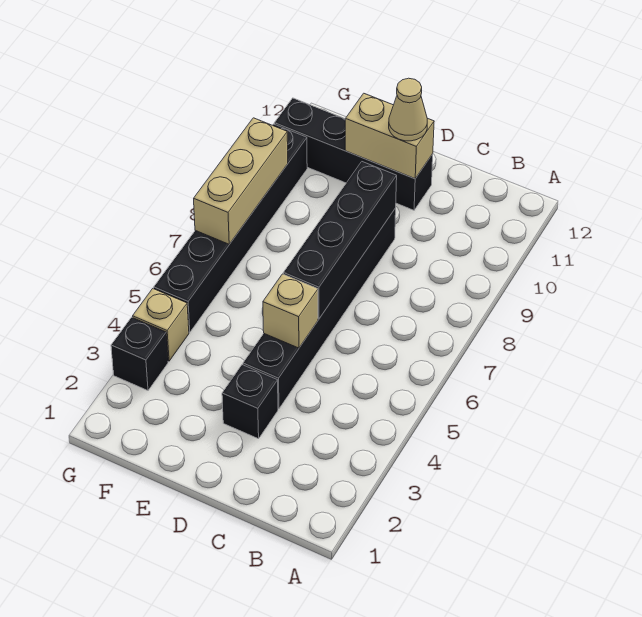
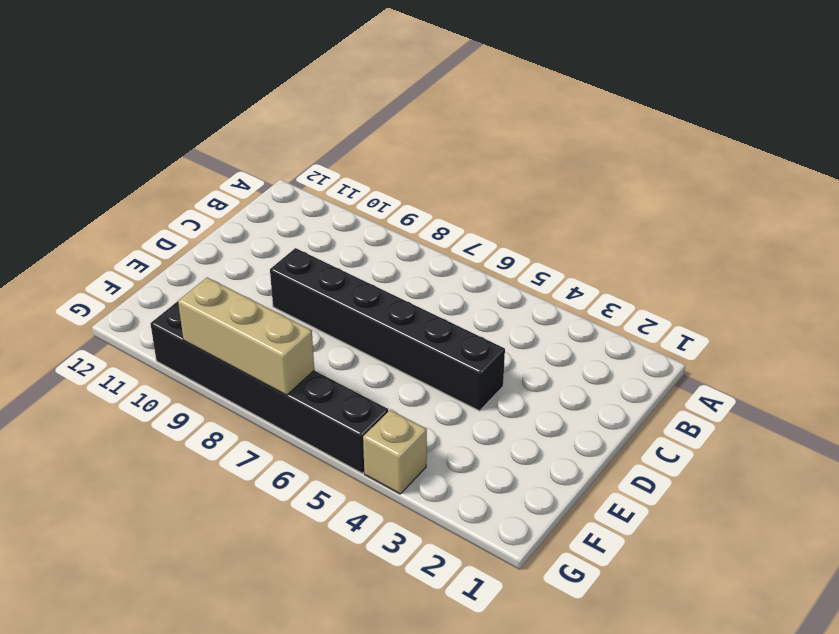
none -> black 1x1 brick [222,365,278,439]
none -> black 1x4 brick [274,98,433,210]

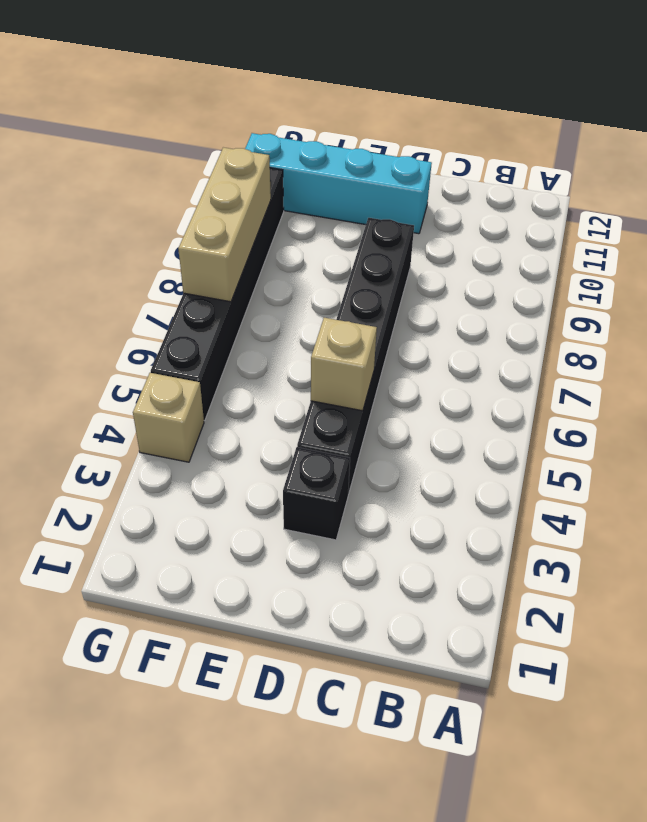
cyan 1x4 brick [245,133,432,234] -> black 1x4 brick [274,98,433,210]
none -> black 1x1 brick [111,317,168,390]
none -> black 1x4 brick [283,162,397,319]

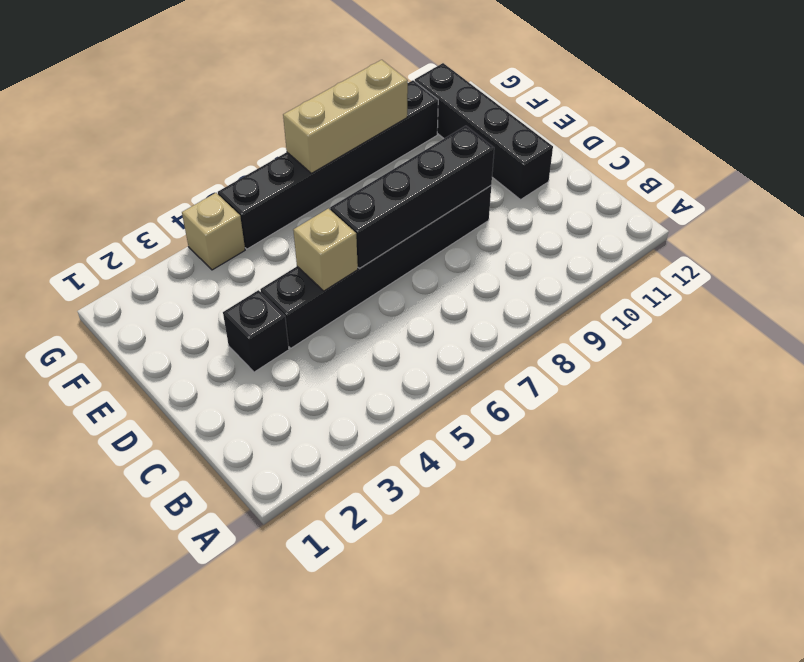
none -> black 1x1 brick [111,317,168,390]
none -> tan 1x2 brick [345,93,434,179]

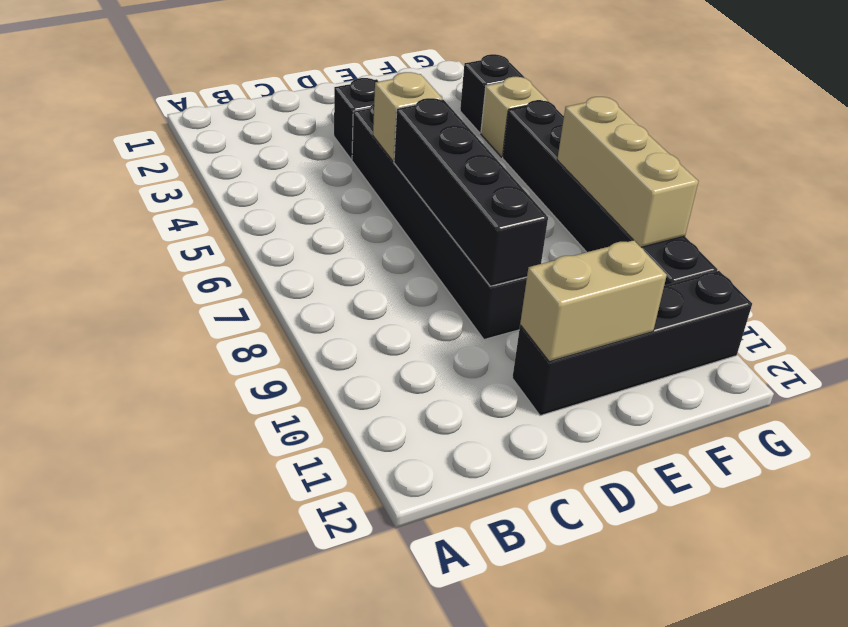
none -> tan 1x1 cone [389,78,427,141]

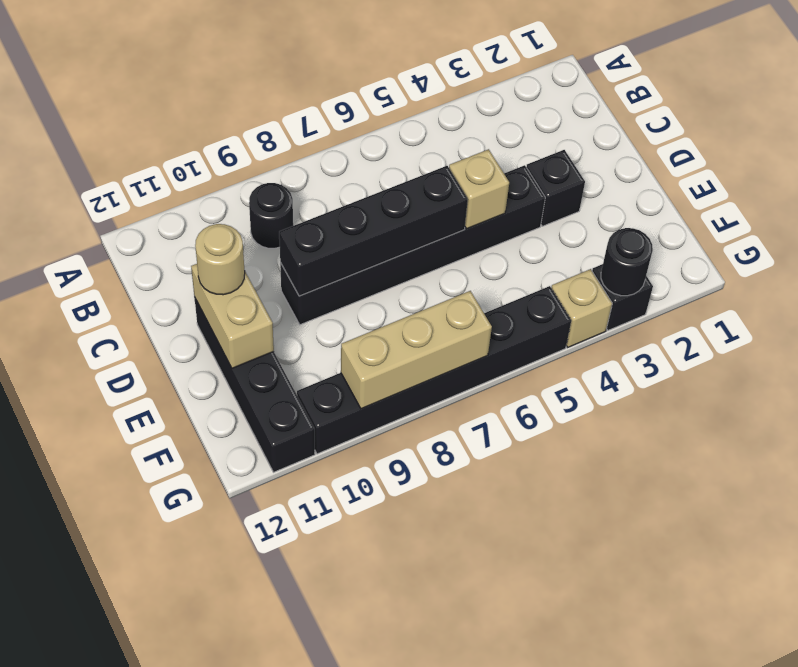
black 1x1 round brick [249,183,293,248] -> none
tan 1x1 round brick [195,224,245,295] -> tan 1x1 cone [389,78,427,141]
black 1x1 round brick [601,228,653,296] -> none

